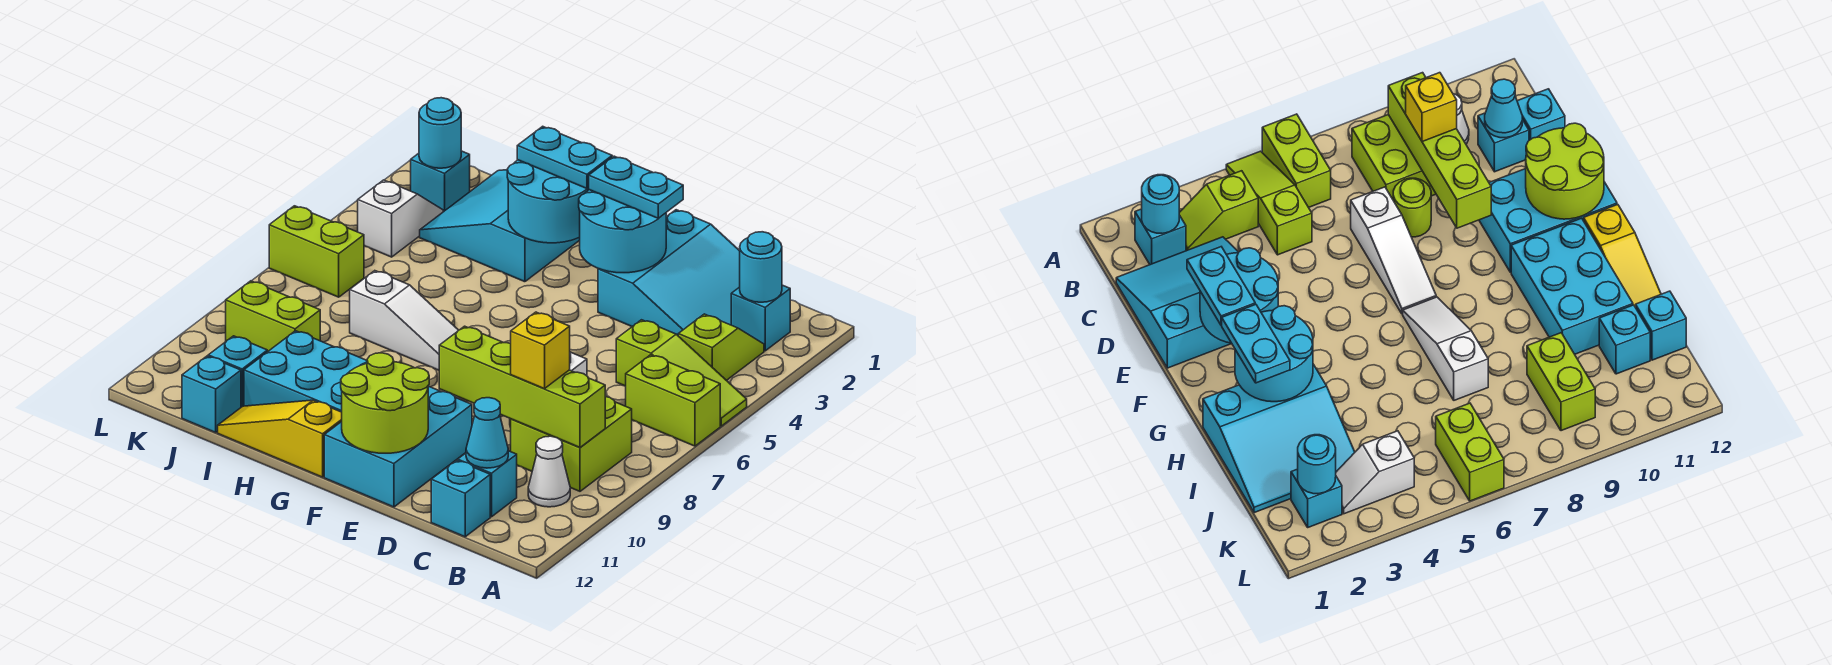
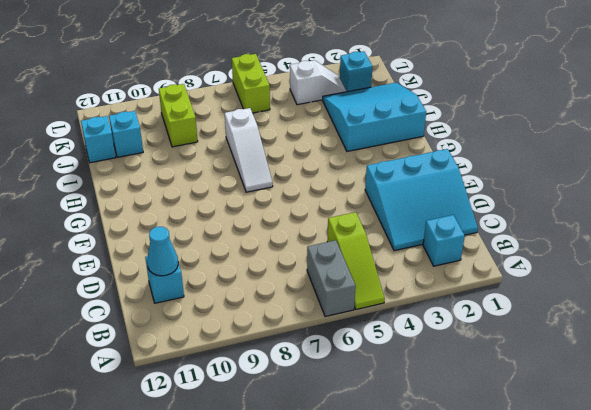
grey 1x2 brick [307,240,356,317] -> lime 1x2 brick [626,355,720,446]
none -> lime 1x2 slope [678,314,764,381]
none -> lime 2x2 brick [511,397,632,491]
none -> white 1x1 cone [528,436,570,507]
none -> cyan 1x1 brick [431,460,490,537]

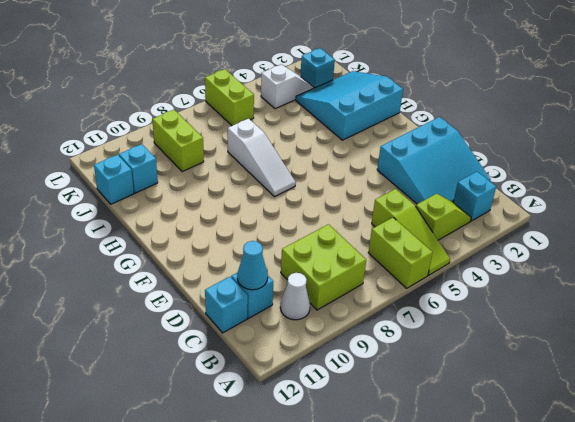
none -> white 1x3 slope [1351,187,1436,314]
none -> lime 1x1 round brick [1393,178,1431,237]
none -> cyan 2x3 brick [324,386,472,507]
none -> cyan 2x3 brick [244,331,367,412]

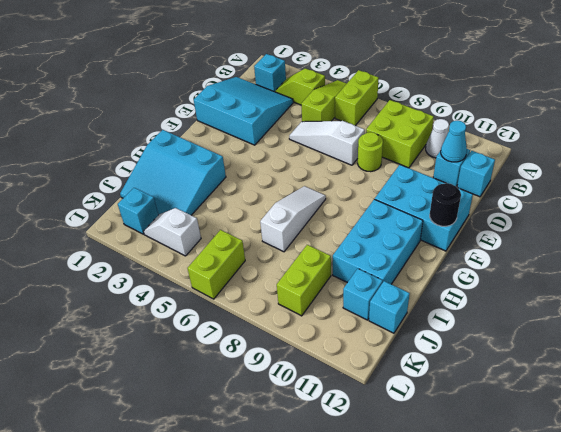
white 1x3 slope [289,121,365,165] -> white 1x3 slope turned to [1351,187,1436,314]
black 1x1 round brick [430,183,461,226] -> lime 2x2 round brick [341,353,429,453]
none -> yellow 1x3 slope [218,400,342,477]
none -> cyan 1x1 round brick [740,232,782,302]
none -> lime 1x4 brick [439,326,605,447]
none -> cyan 2x2 round brick [579,190,666,273]

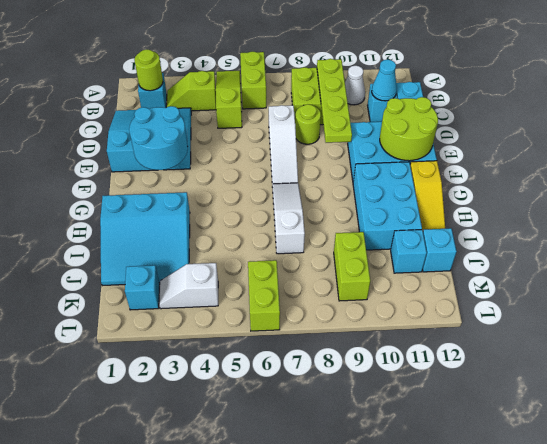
lime 1x1 round brick [134,49,163,91] -> cyan 1x1 round brick [740,232,782,302]
lime 1x4 plate [317,59,352,143] -> lime 1x4 brick [439,326,605,447]
none -> cyan 2x2 round brick [507,160,589,243]
none -> cyan 1x1 round brick [419,98,461,168]
none -> yellow 1x1 brick [511,312,570,389]
none -> cyan 1x2 plate [589,156,683,218]

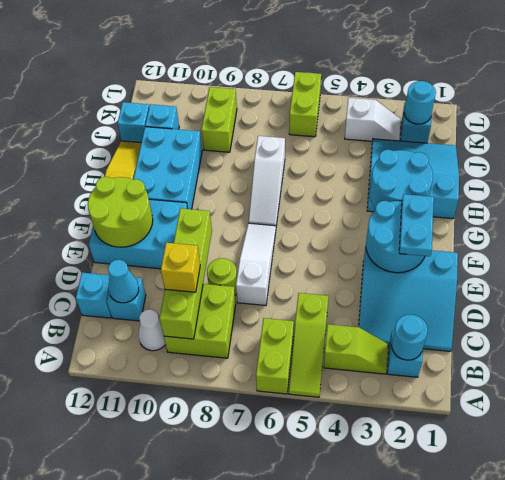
none -> cyan 1x2 plate [517,126,612,189]

